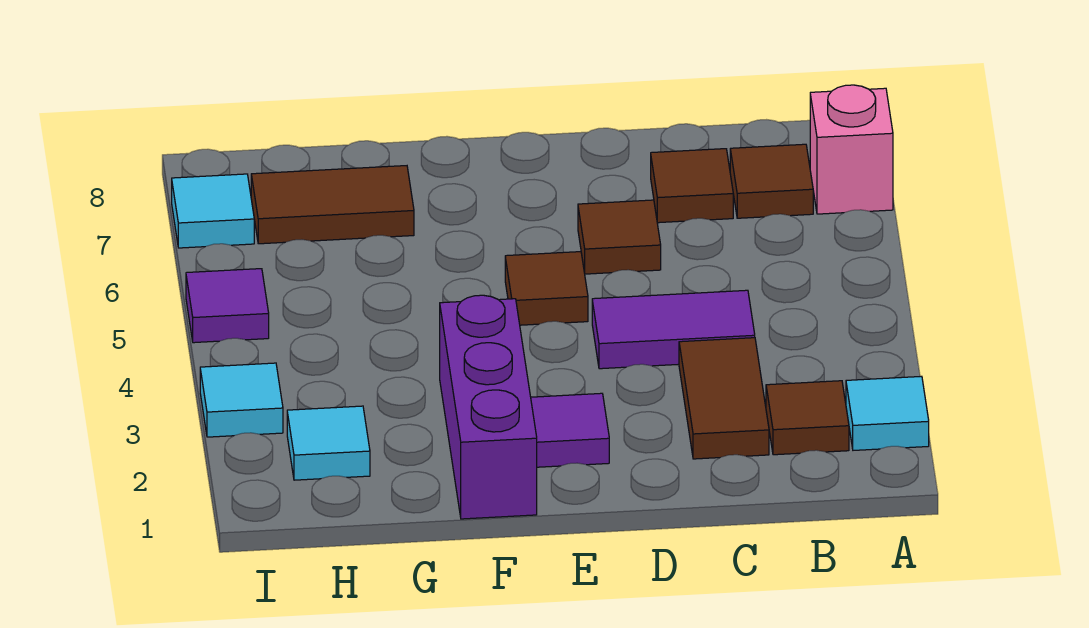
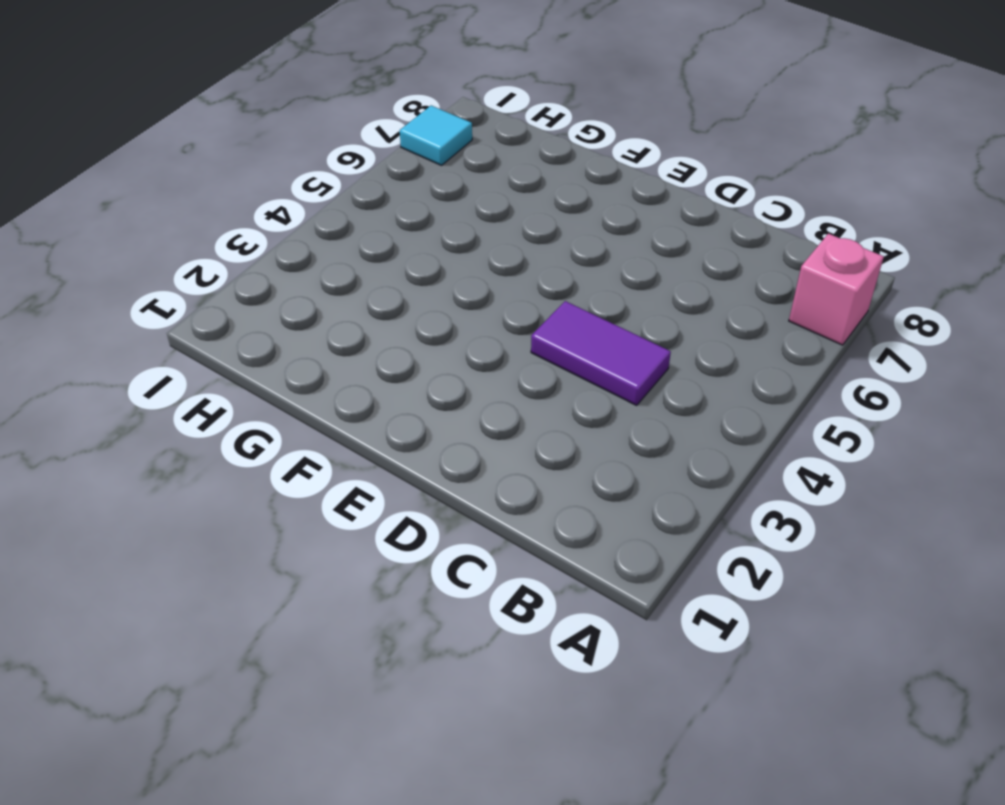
none -> cyan 1x1 tile [846,376,929,450]
none -> brown 1x1 tile [766,381,849,455]
none -> brown 1x1 tile [730,144,813,218]

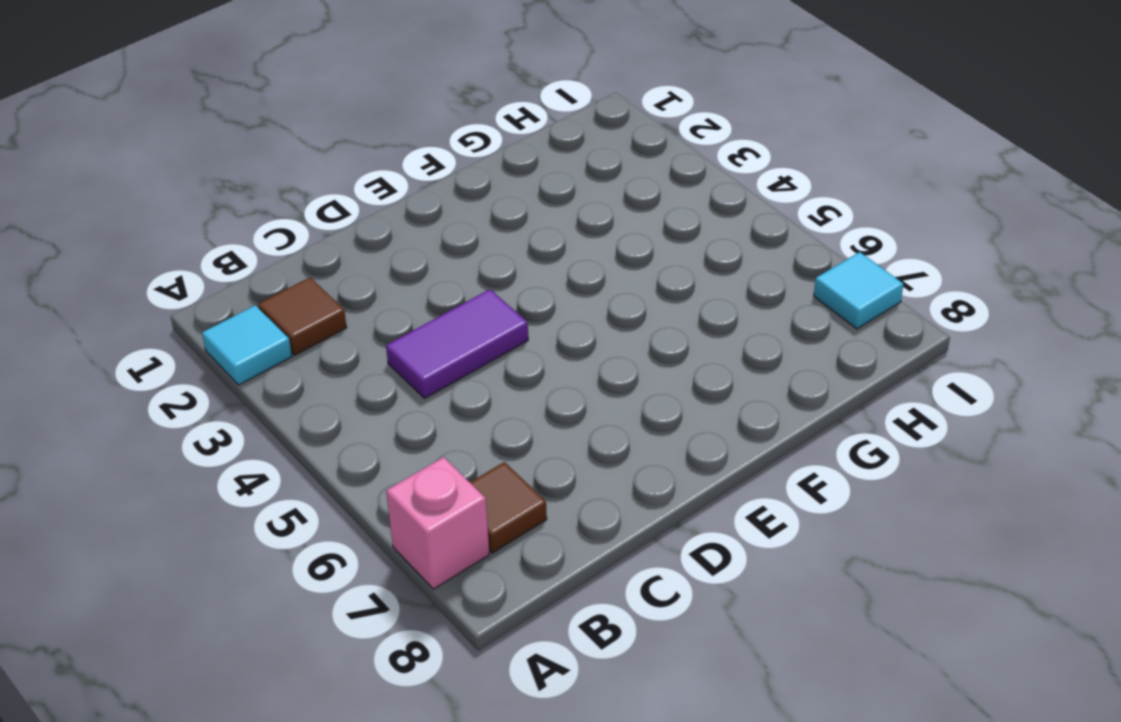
none -> brown 1x2 tile [679,338,769,459]
none -> brown 1x1 tile [651,149,733,223]
none -> brown 1x1 tile [578,200,661,274]

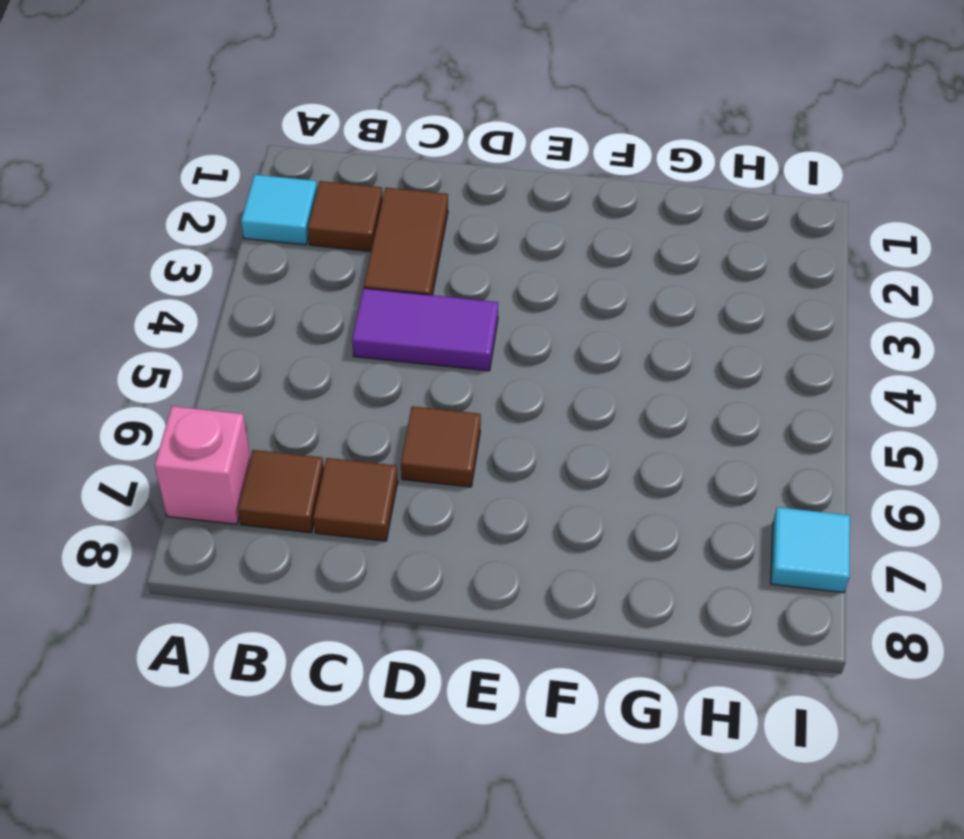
none -> purple 1x1 tile [531,393,609,467]
none -> brown 1x1 tile [505,252,588,325]
none -> purple 1x3 brick [440,295,537,519]

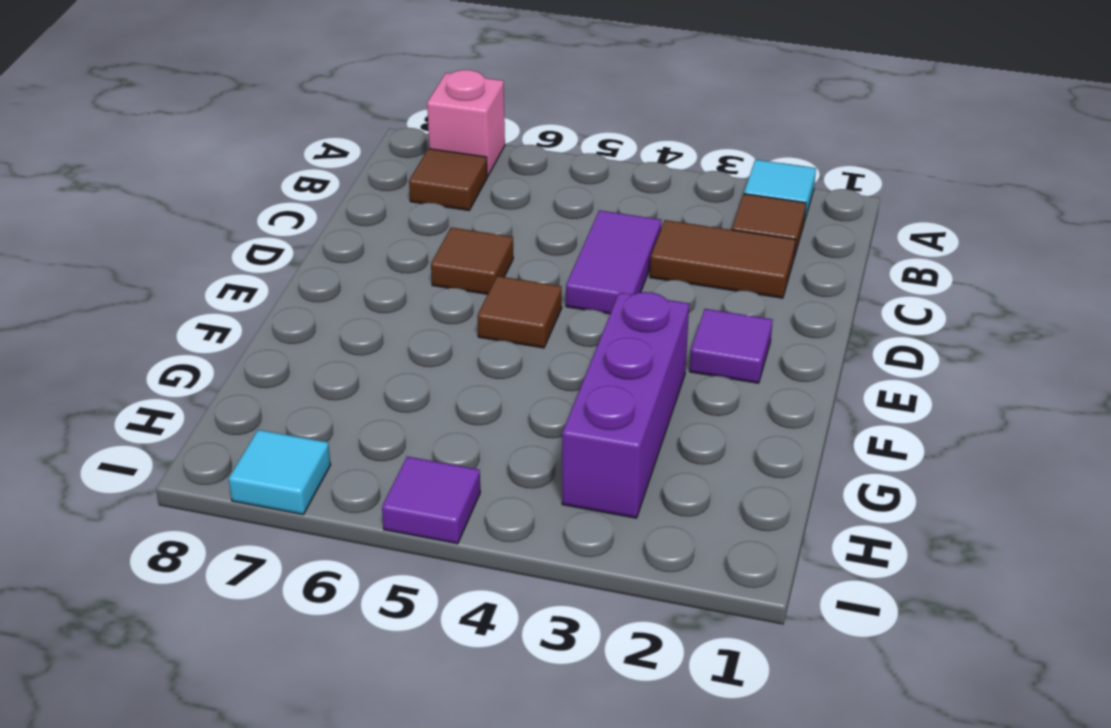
purple 1x3 brick [562,292,689,518] -> purple 1x3 brick turned to [440,295,537,519]
none -> brown 1x1 tile [651,149,733,223]
none -> brown 1x2 tile [251,166,414,244]
none -> cyan 1x1 tile [287,406,370,480]

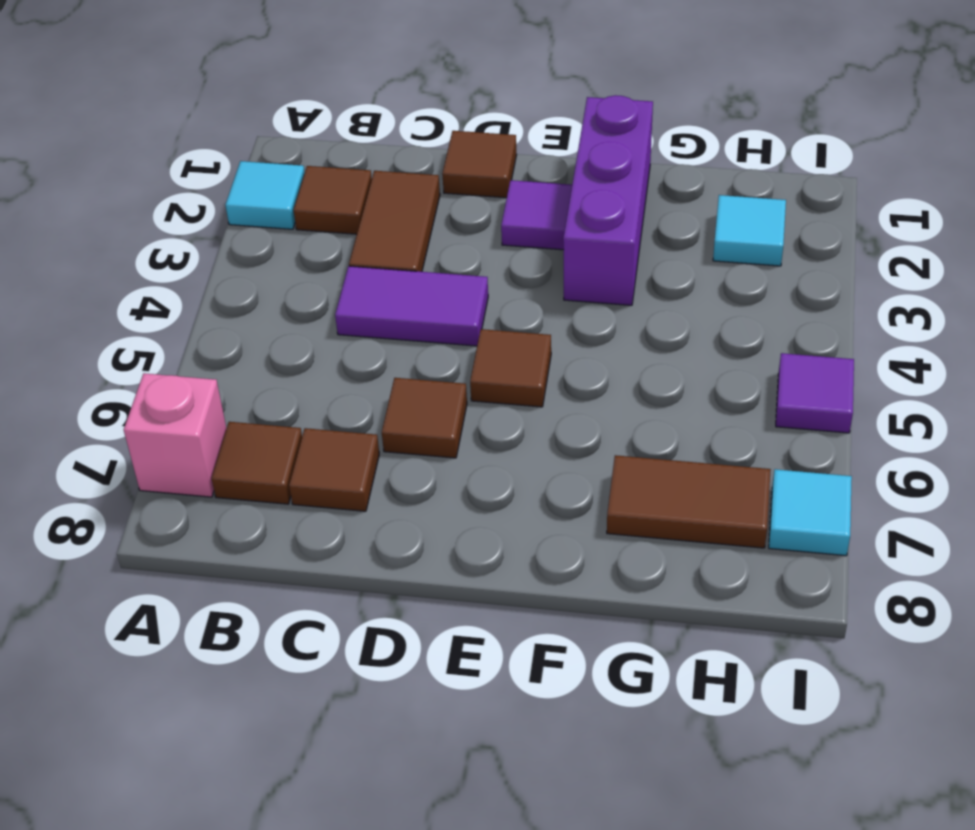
brown 1x1 tile [442,131,517,198] -> none
none -> cyan 1x1 tile [200,363,283,437]

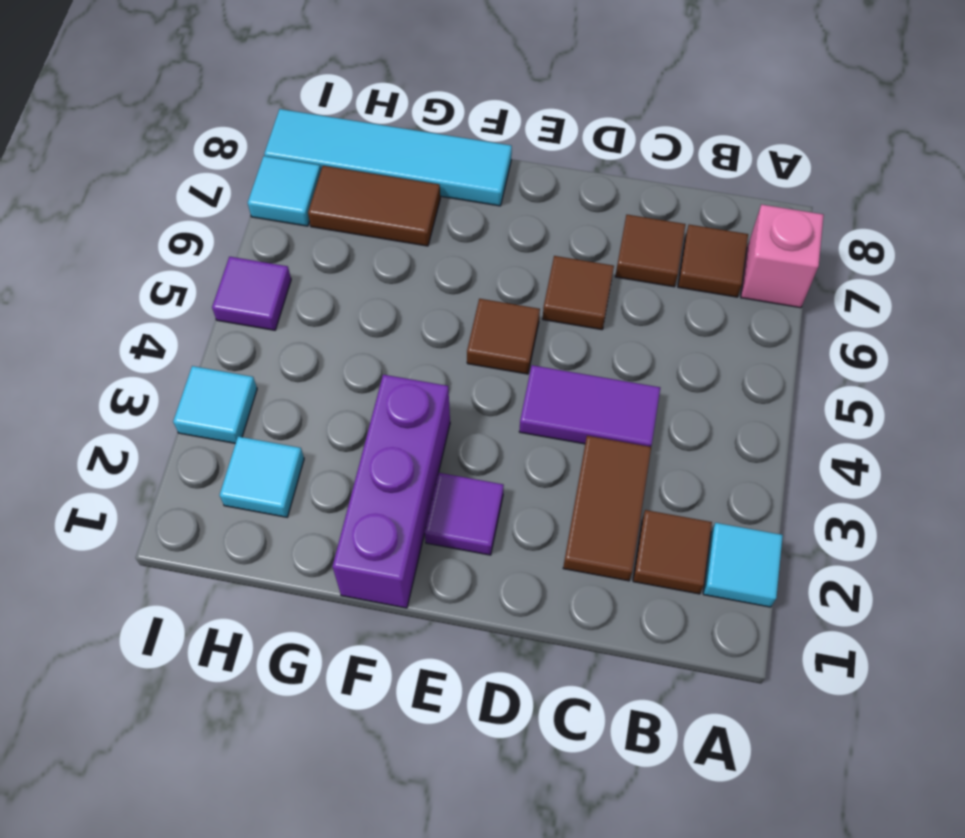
cyan 1x4 tile [264,109,512,206] -> none

